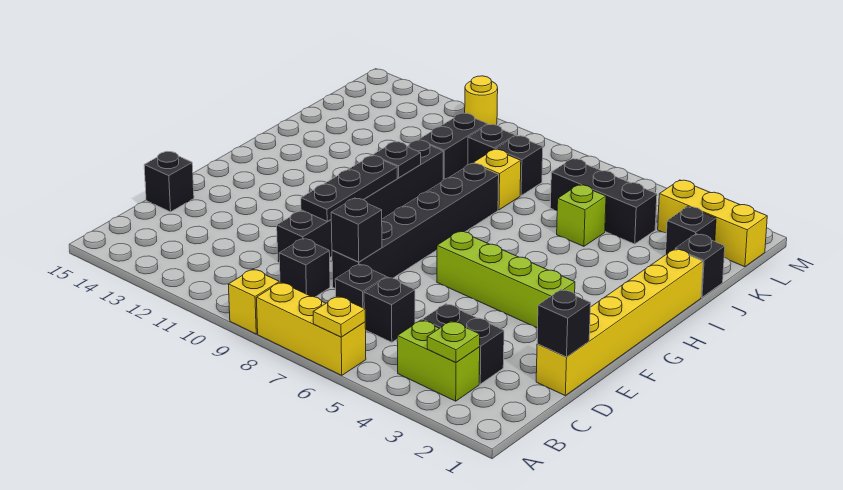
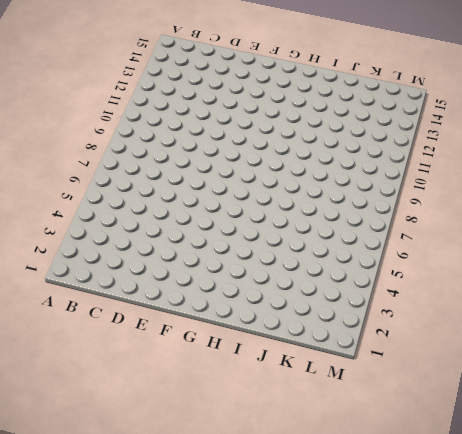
none -> yellow 1x3 brick [256,282,366,375]
none -> yellow 1x1 brick [228,269,279,334]
none -> lime 1x2 brick [397,320,480,401]

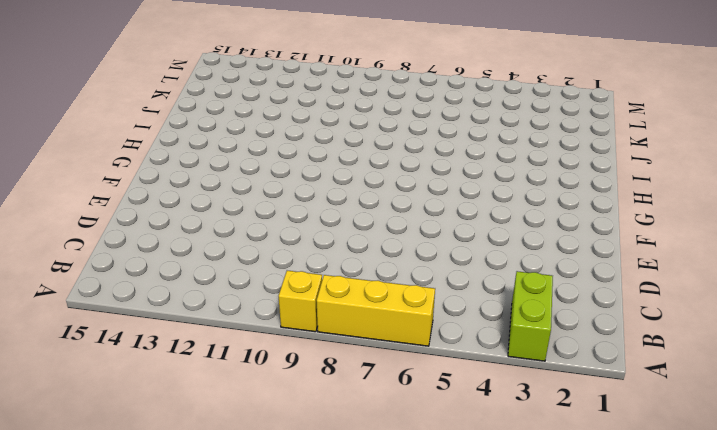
lime 1x2 brick [508,271,553,361] -> lime 1x2 brick turned to [397,320,480,401]
none -> black 1x2 brick [422,304,504,384]
none -> black 1x1 brick [364,277,415,342]
none -> black 1x1 brick [335,264,386,308]

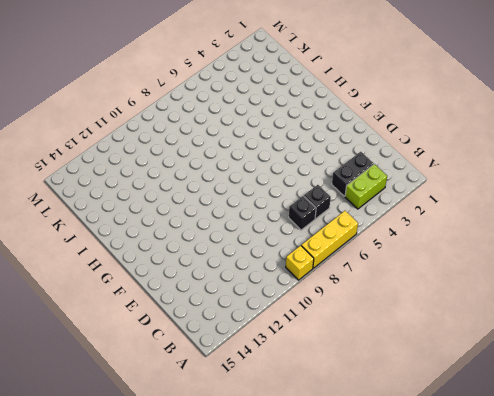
none -> black 1x1 brick [279,239,330,297]
none -> yellow 1x6 brick [536,249,703,396]
none -> black 1x6 brick [332,164,499,289]

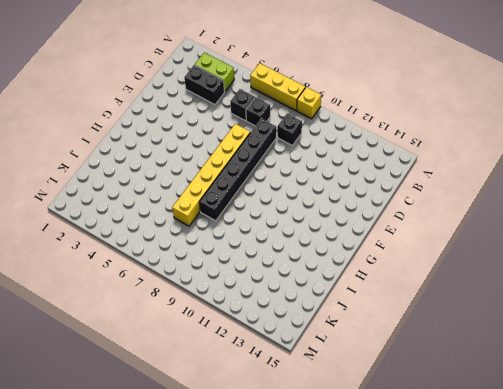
yellow 1x6 brick [172,124,250,226] -> yellow 1x6 brick moved to [536,249,703,396]
none -> black 1x6 brick [277,140,443,263]
none -> black 1x1 brick [144,152,194,212]
none -> lime 1x4 brick [437,231,575,328]

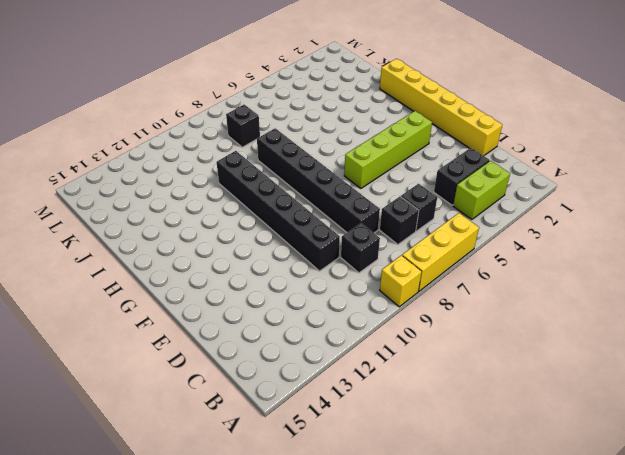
none -> black 1x1 brick [144,152,194,212]
none -> black 1x1 brick [675,234,725,297]
none -> lime 1x1 brick [557,185,606,246]

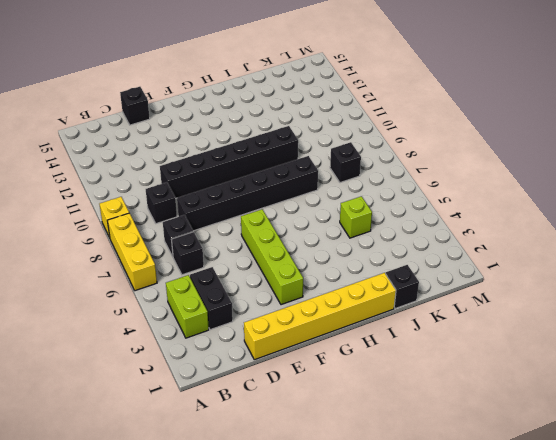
none -> yellow 1x1 brick [473,149,521,210]
none -> black 1x2 brick [419,113,488,180]
none -> black 1x1 brick [666,207,716,254]

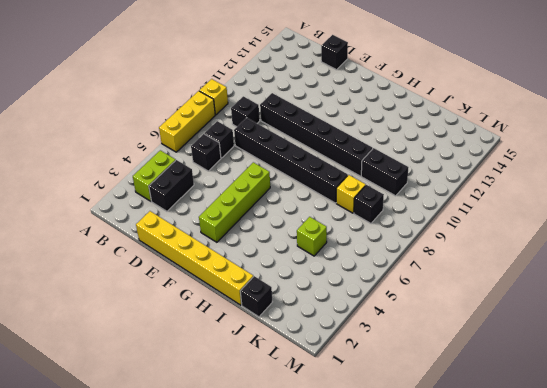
none -> black 1x1 brick [666,207,716,254]
none -> black 1x3 brick [550,159,657,244]
none -> black 1x1 brick [468,124,515,165]

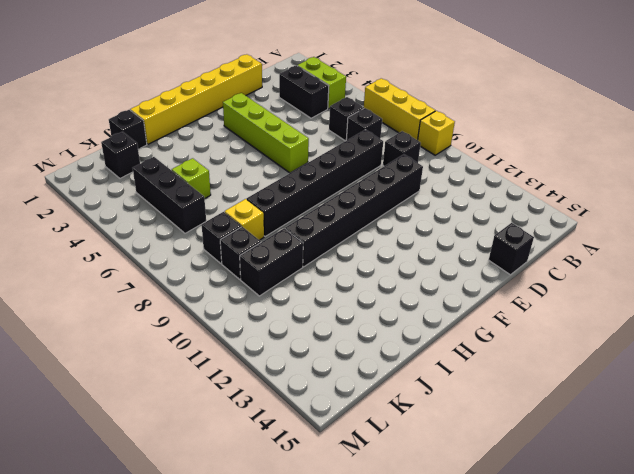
none -> yellow 1x3 brick [658,180,767,267]
none -> yellow 1x1 round brick [465,76,498,125]
none -> yellow 1x1 plate [313,296,365,337]

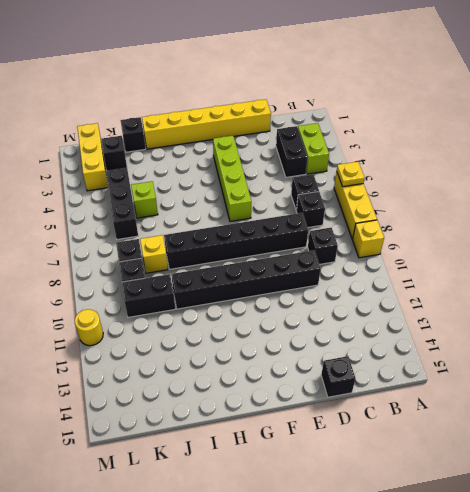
none -> lime 1x1 plate [427,321,480,363]
none -> black 1x1 brick [537,290,591,357]
none -> black 1x1 brick [331,198,382,262]

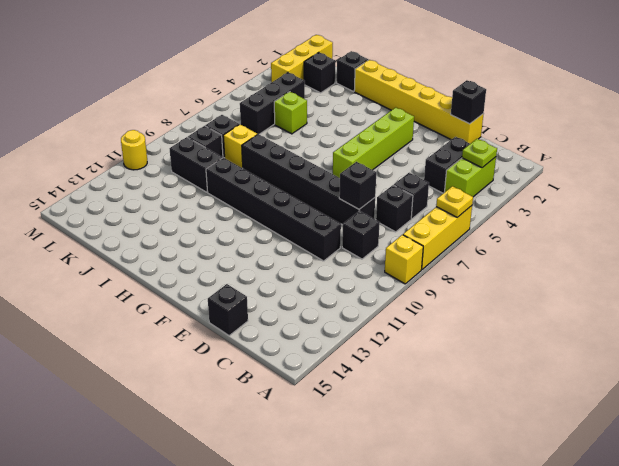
none -> black 1x3 plate [301,156,397,221]
none -> black 1x1 plate [373,142,421,178]

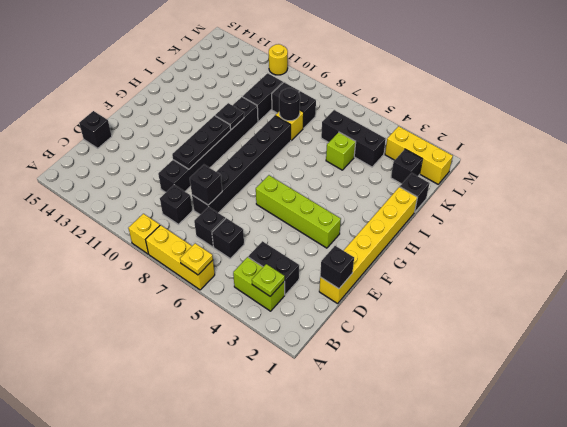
black 1x1 round brick [279,88,300,121] -> none

